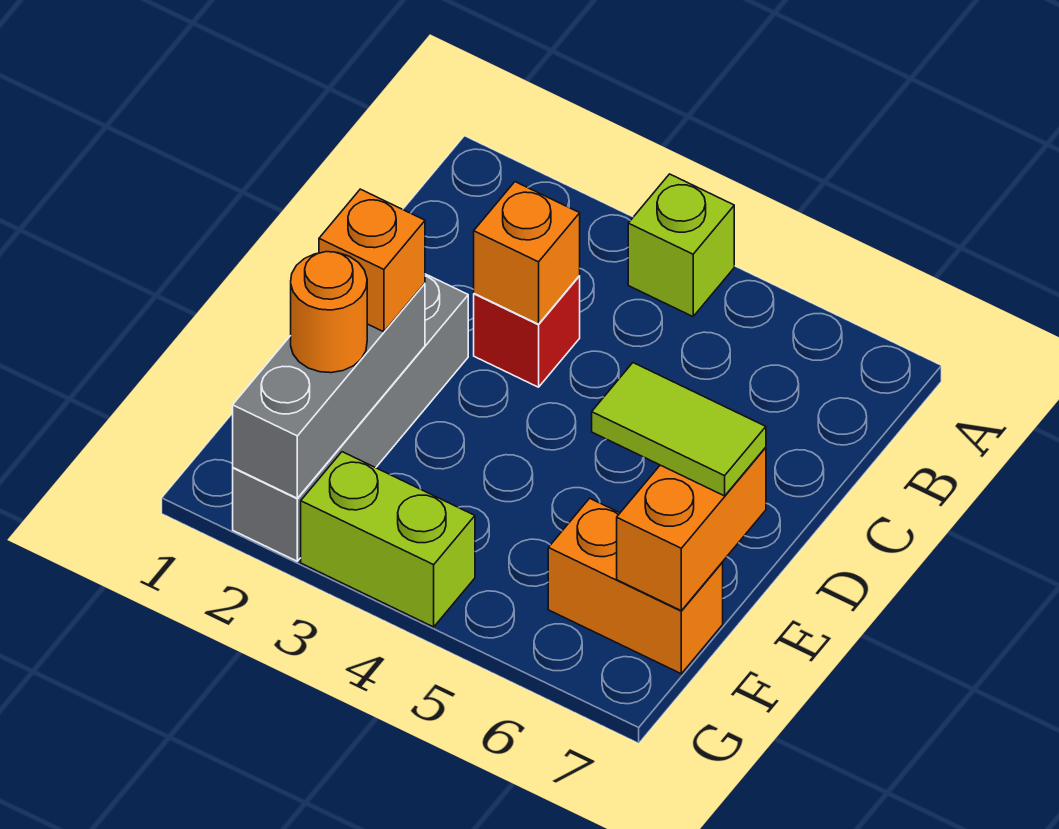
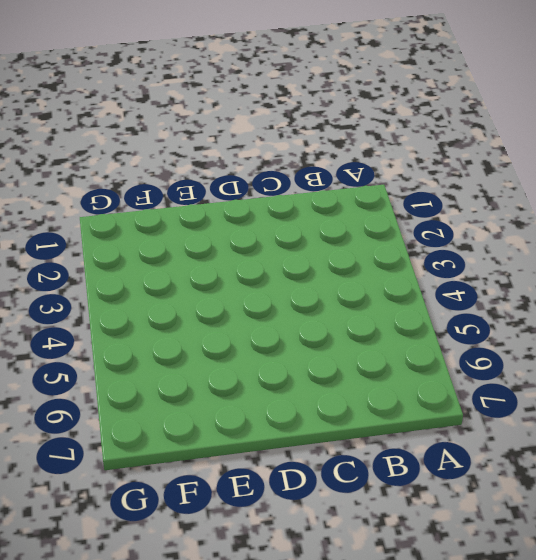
none -> lime 1x1 brick [628,174,734,316]
none -> red 1x1 brick [474,276,580,387]

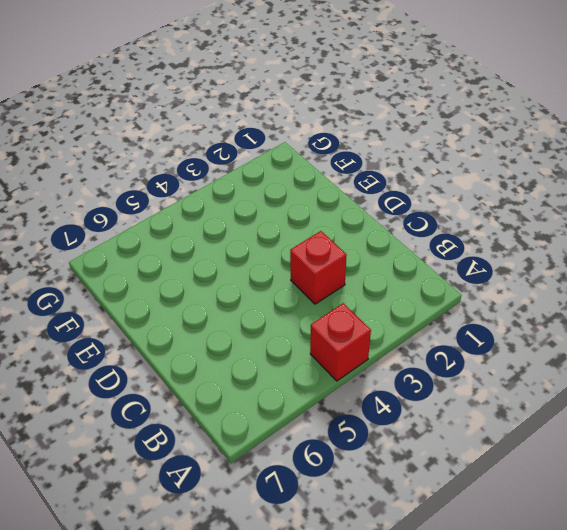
red 1x1 brick [310,303,371,381] -> lime 1x1 brick [628,174,734,316]
none -> grey 1x4 brick [233,274,468,561]
none -> orange 1x2 brick [548,498,723,674]

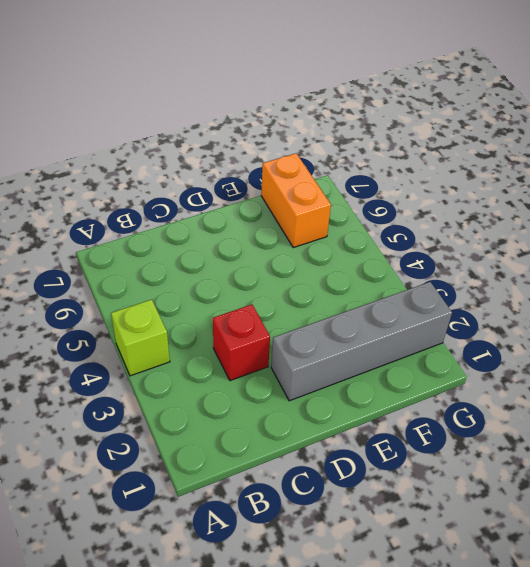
none -> lime 1x2 brick [301,452,475,627]
none -> orange 1x1 brick [474,182,580,324]

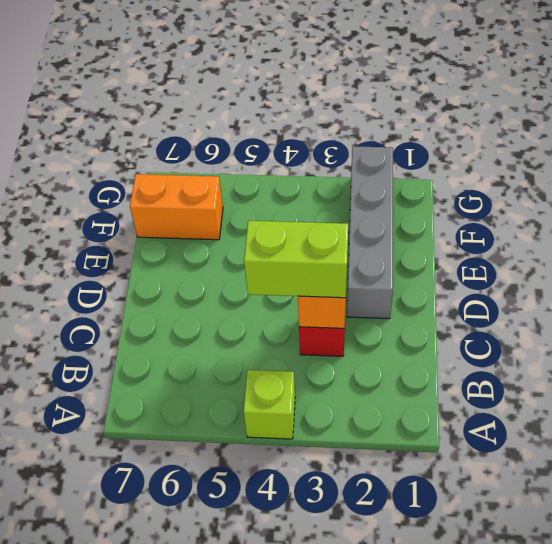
lime 1x2 brick [244,221,348,298] -> lime 1x2 brick moved to [301,452,475,627]
none -> grey 1x3 brick [233,284,425,498]
none -> orange 1x2 brick [617,447,766,610]

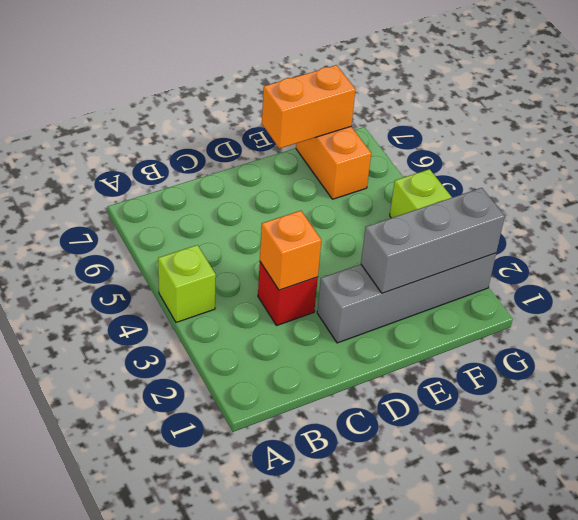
none -> orange 1x1 brick [319,189,425,332]
none -> lime 1x2 tile [592,363,766,496]

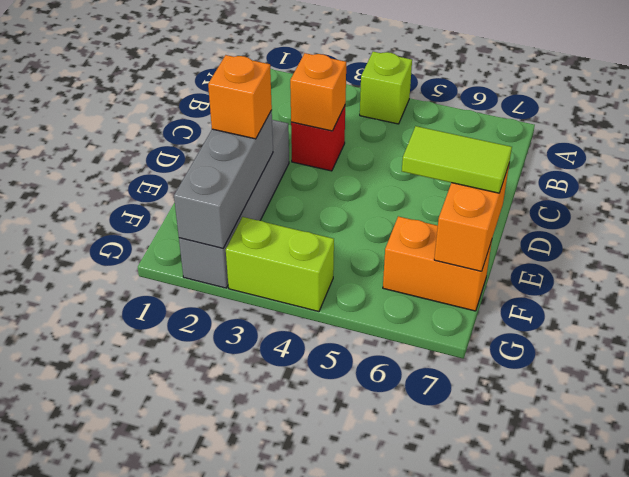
none -> orange 1x1 round brick [291,252,367,373]

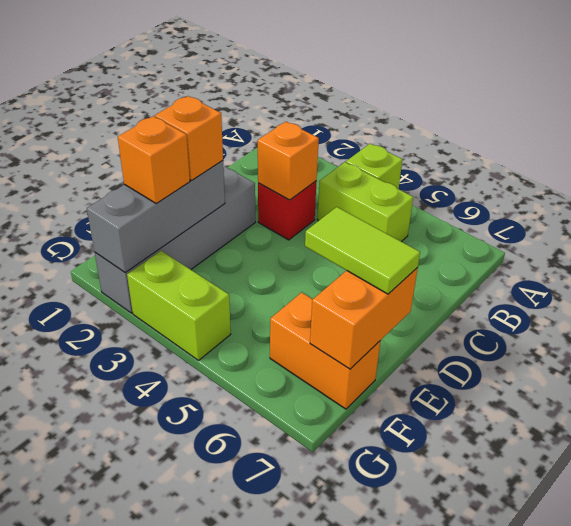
lime 1x2 brick [317,162,413,242] -> none
orange 1x1 brick [118,116,190,204] -> orange 1x1 round brick [291,252,367,373]

